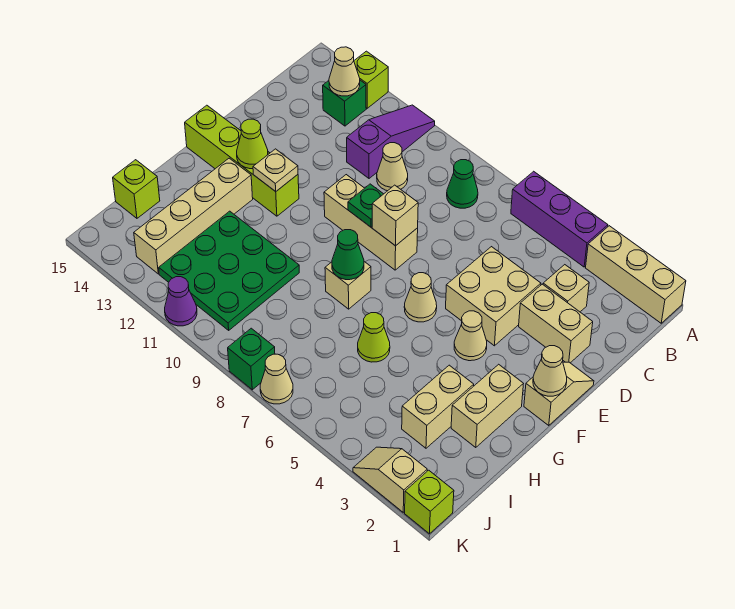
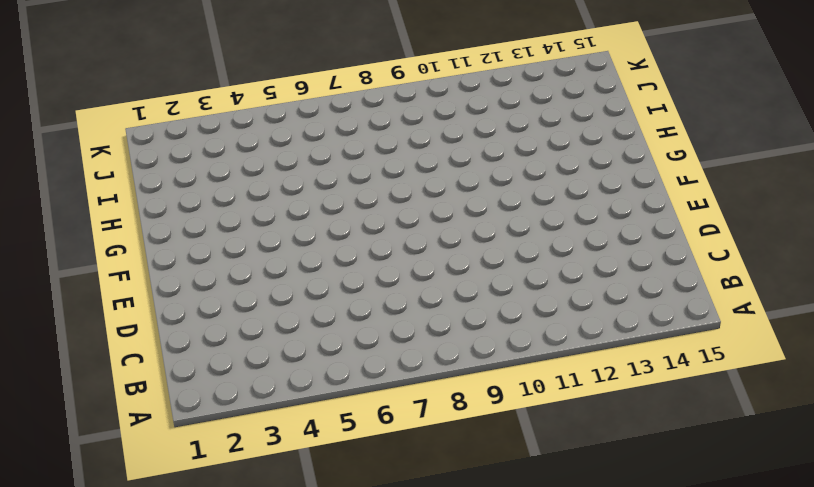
none -> tan 1x3 brick [586,226,686,323]
none -> purple 1x3 brick [511,171,608,267]
none -> purple 1x3 slope [347,105,435,178]
none -> lime 1x1 brick [354,51,388,108]

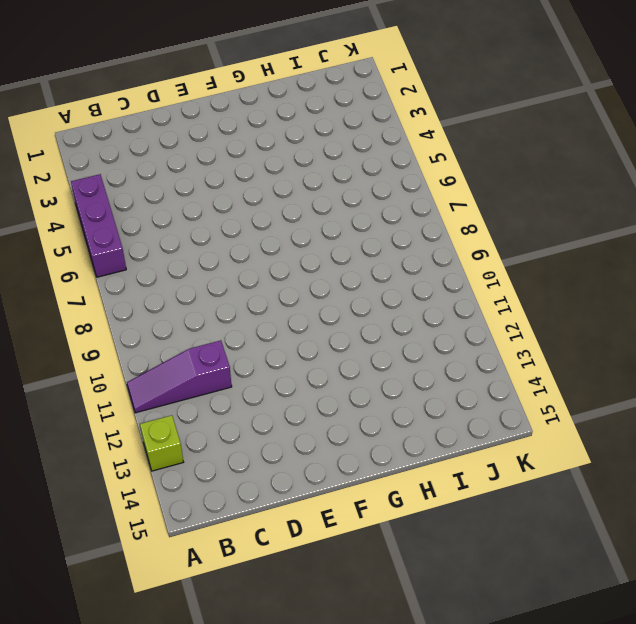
none -> tan 1x3 brick [586,226,686,323]
none -> green 1x1 cone [447,160,478,208]
none -> green 1x1 brick [323,80,366,126]
none -> tan 1x1 brick [543,265,589,312]

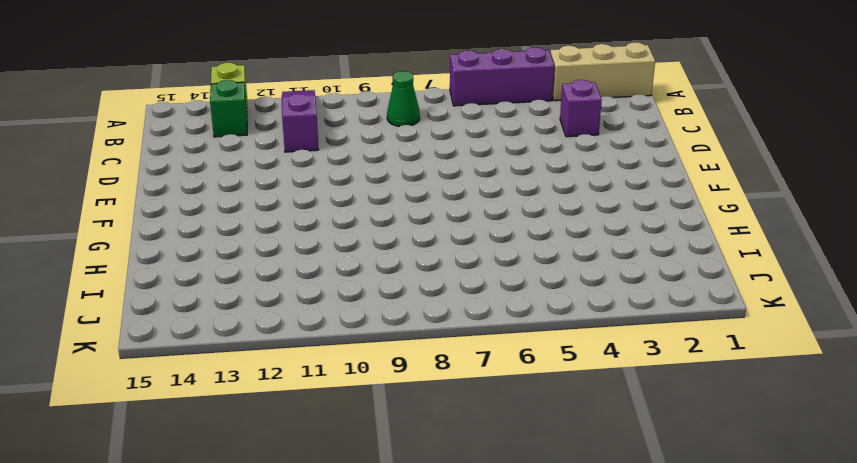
purple 1x1 brick [560,80,602,137] -> tan 1x1 brick [543,265,589,312]
none -> tan 1x1 cone [377,143,408,191]
none -> tan 1x2 brick [519,284,593,363]
none -> tan 2x2 brick [446,247,541,346]
none -> tan 1x2 slope [524,362,594,425]

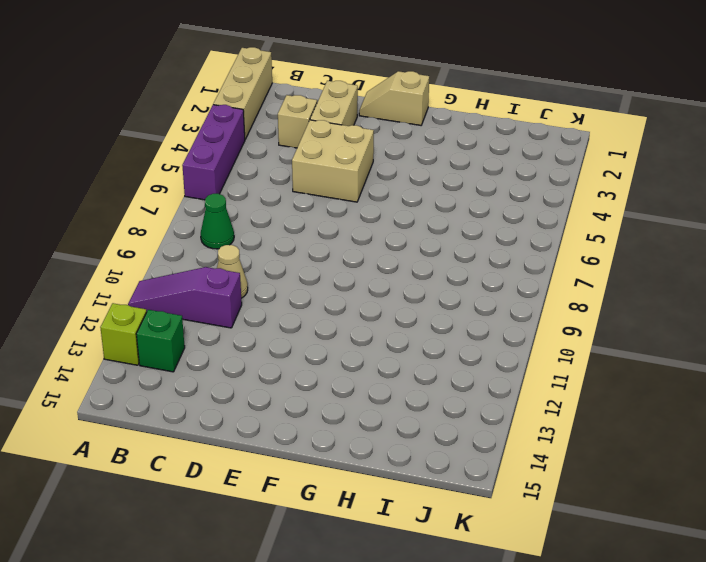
none -> tan 1x3 brick [324,175,418,270]
none -> tan 1x1 cone [454,311,487,361]
none -> tan 1x1 cone [404,273,437,322]
none -> lime 1x4 brick [185,105,299,216]

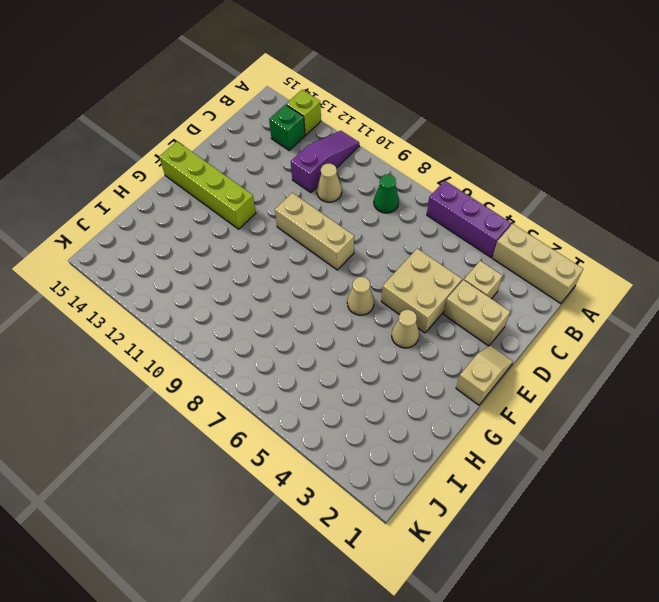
none -> tan 1x2 brick [451,364,523,447]
none -> tan 1x1 brick [325,262,371,309]
none -> tan 1x4 brick [134,158,253,274]
none -> tan 1x2 brick [402,365,474,448]

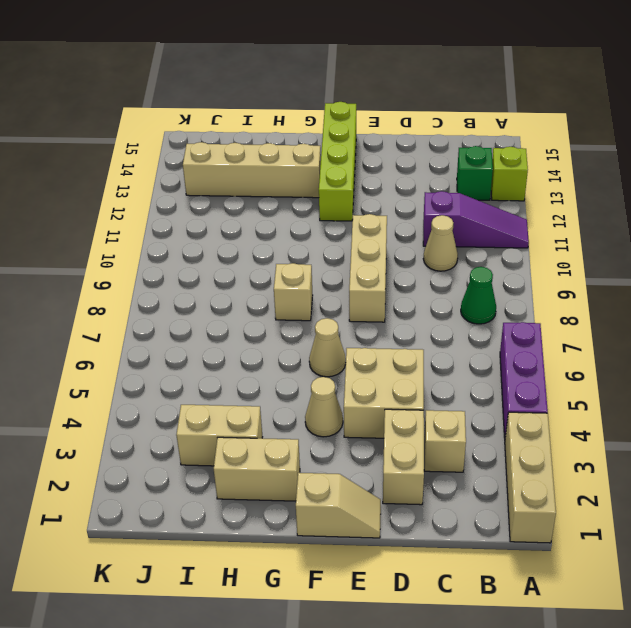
none -> lime 1x1 cone [358,313,390,362]
none -> green 3x3 plate [159,211,299,330]
none -> lime 1x1 brick [113,160,160,218]
none -> lime 1x1 brick [405,470,454,534]

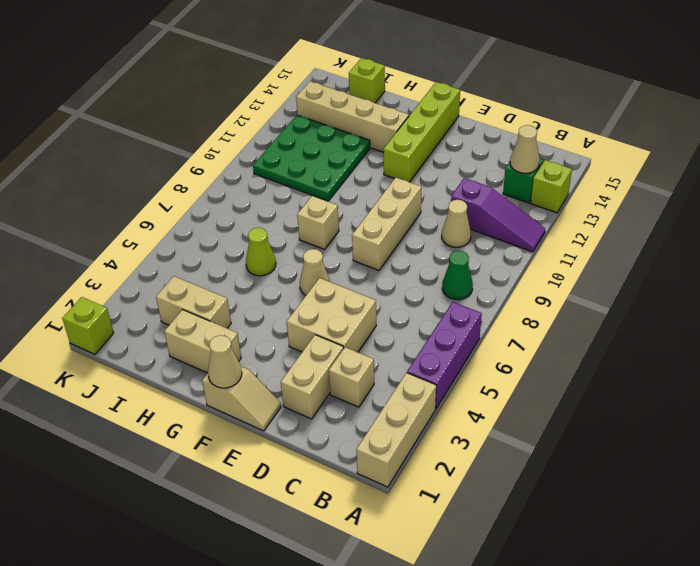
none -> tan 1x1 cone [454,311,487,361]
none -> tan 1x2 slope [353,447,427,512]
none -> tan 1x1 cone [260,354,293,404]
none -> green 1x1 brick [228,328,275,390]

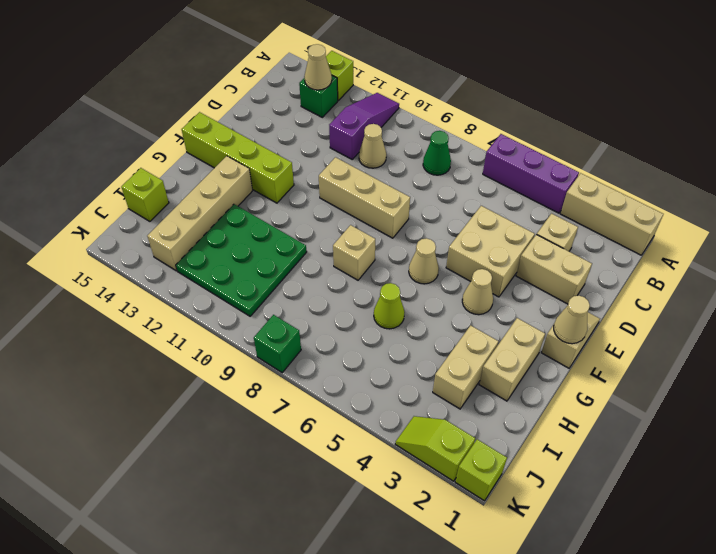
lime 1x2 slope [395,416,475,481] -> tan 1x2 slope [353,447,427,512]
none -> tan 1x1 cone [260,354,293,404]
none -> purple 1x1 cone [165,277,197,326]
none -> tan 1x1 brick [372,185,418,246]
none -> green 1x1 plate [348,184,383,227]

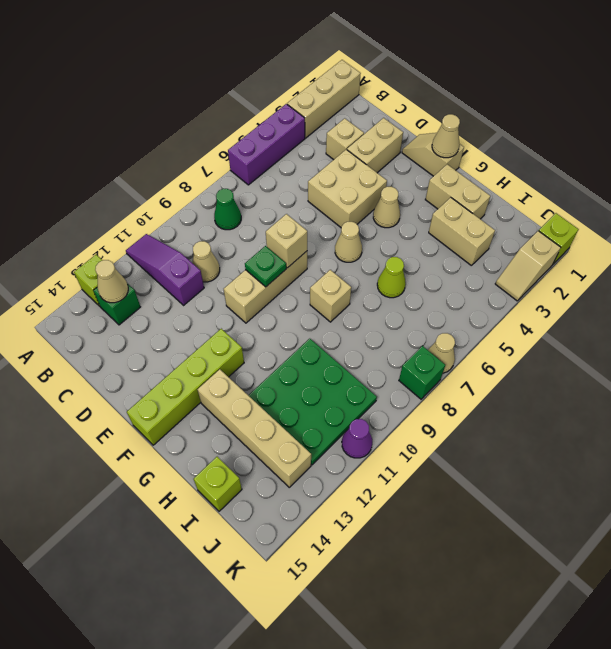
none -> tan 1x1 plate [253,149,298,192]
none -> lime 1x1 cone [237,119,268,169]
none -> green 1x1 cone [332,230,364,280]

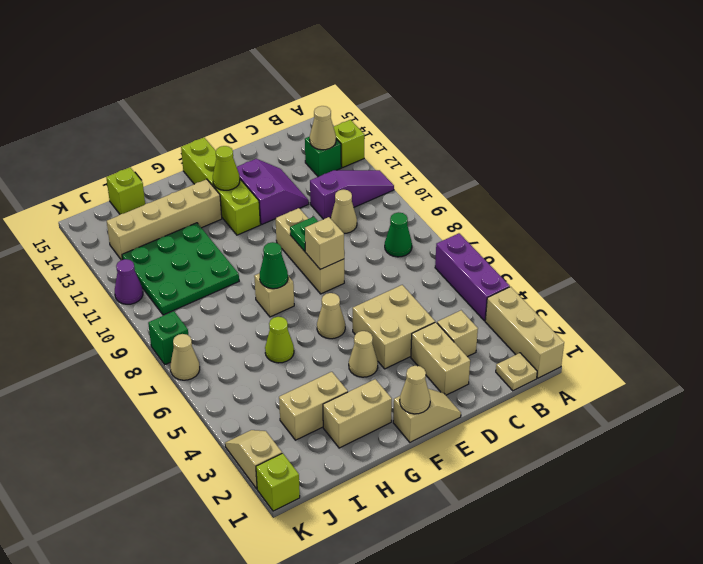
tan 1x1 plate [496,353,537,391] -> tan 1x1 plate moved to [253,149,298,192]
purple 2x2 slope [237,159,309,225] -> none

